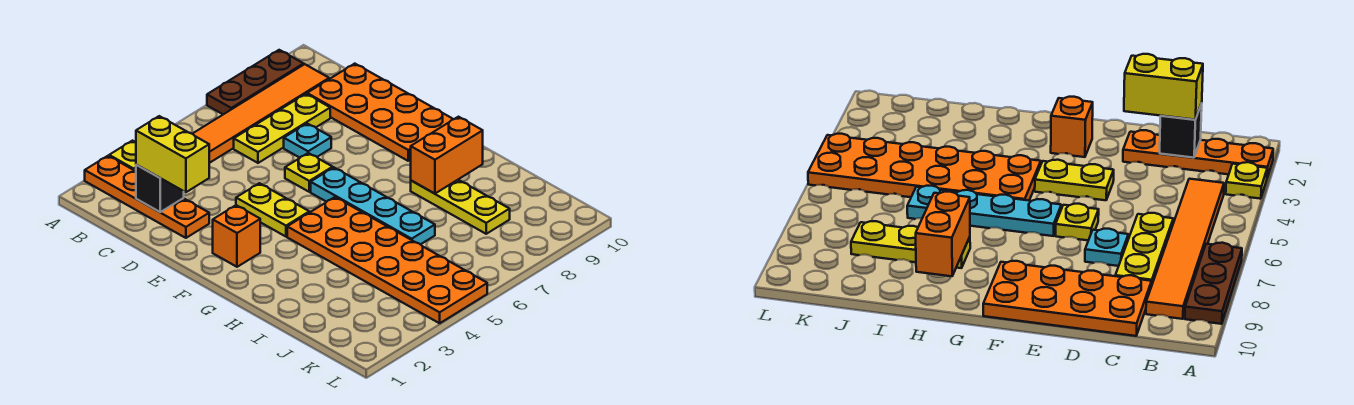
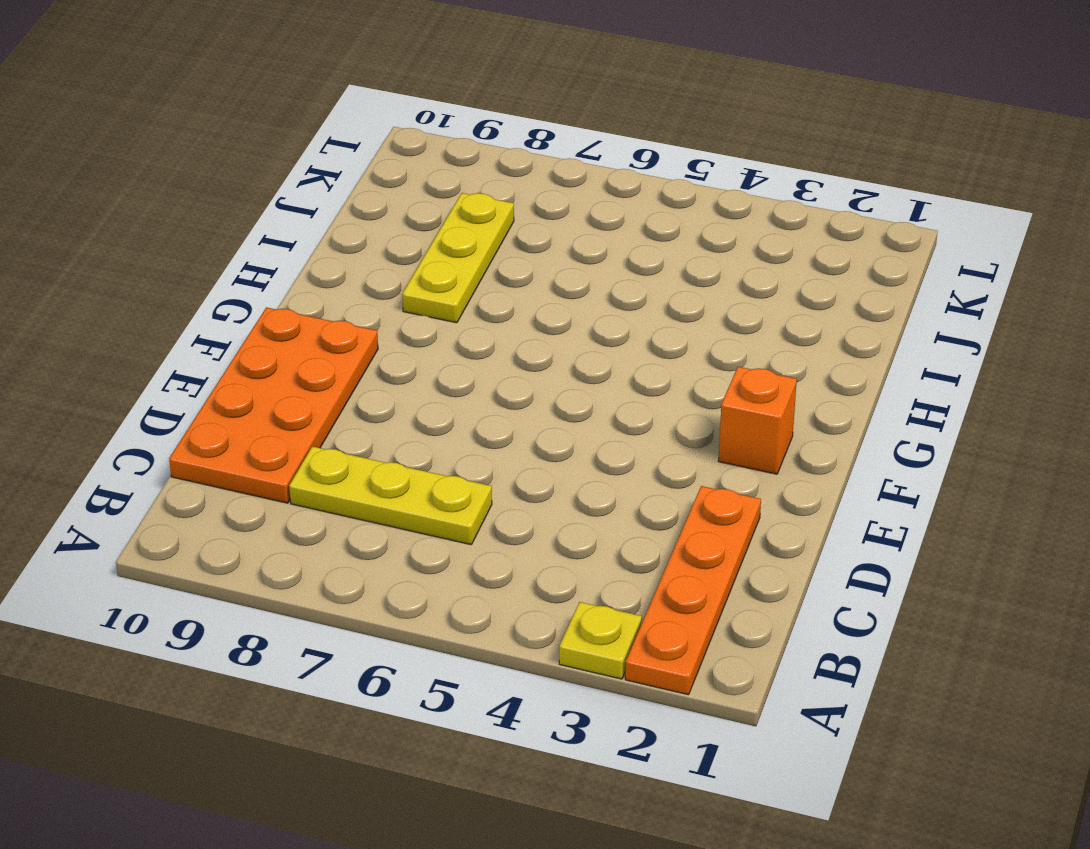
none -> brown 1x3 plate [207,50,304,114]
none -> orange 1x6 tile [193,64,329,163]
none -> cyan 1x1 plate [284,124,331,158]

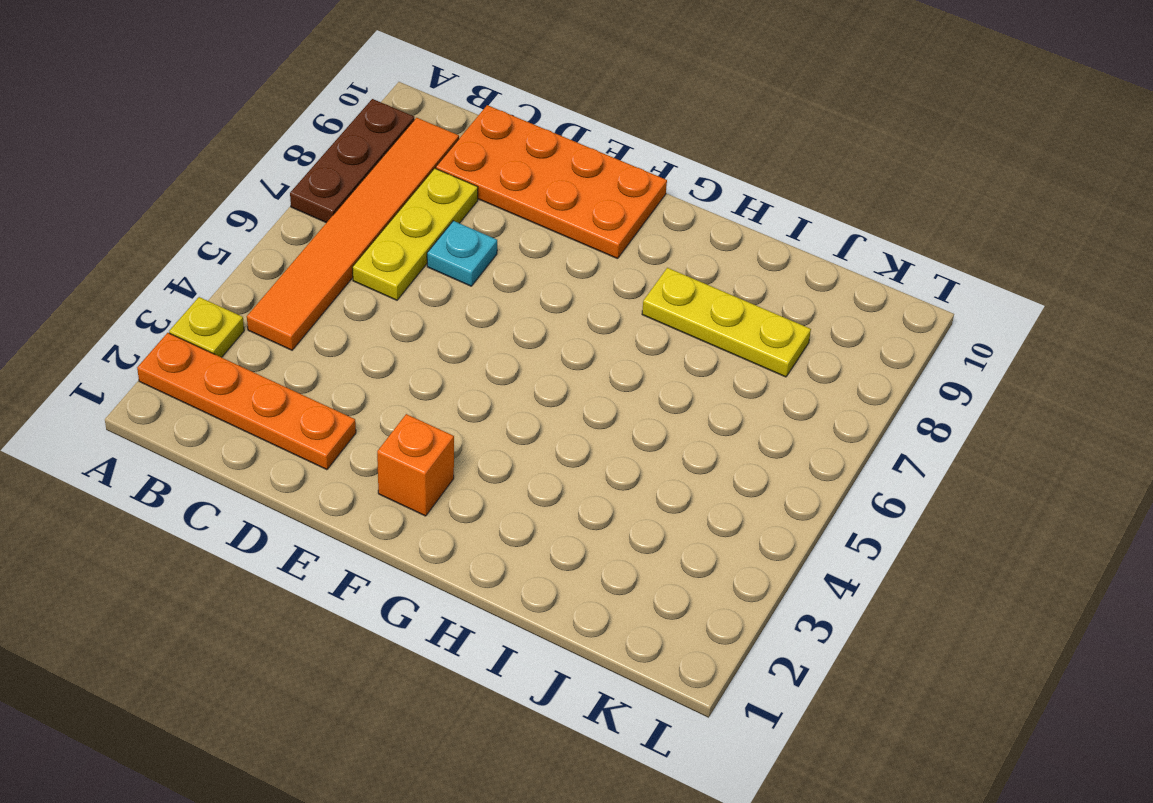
none -> yellow 1x2 plate [236,183,309,237]
none -> yellow 1x1 plate [285,153,333,192]
none -> cyan 1x4 plate [311,168,435,245]

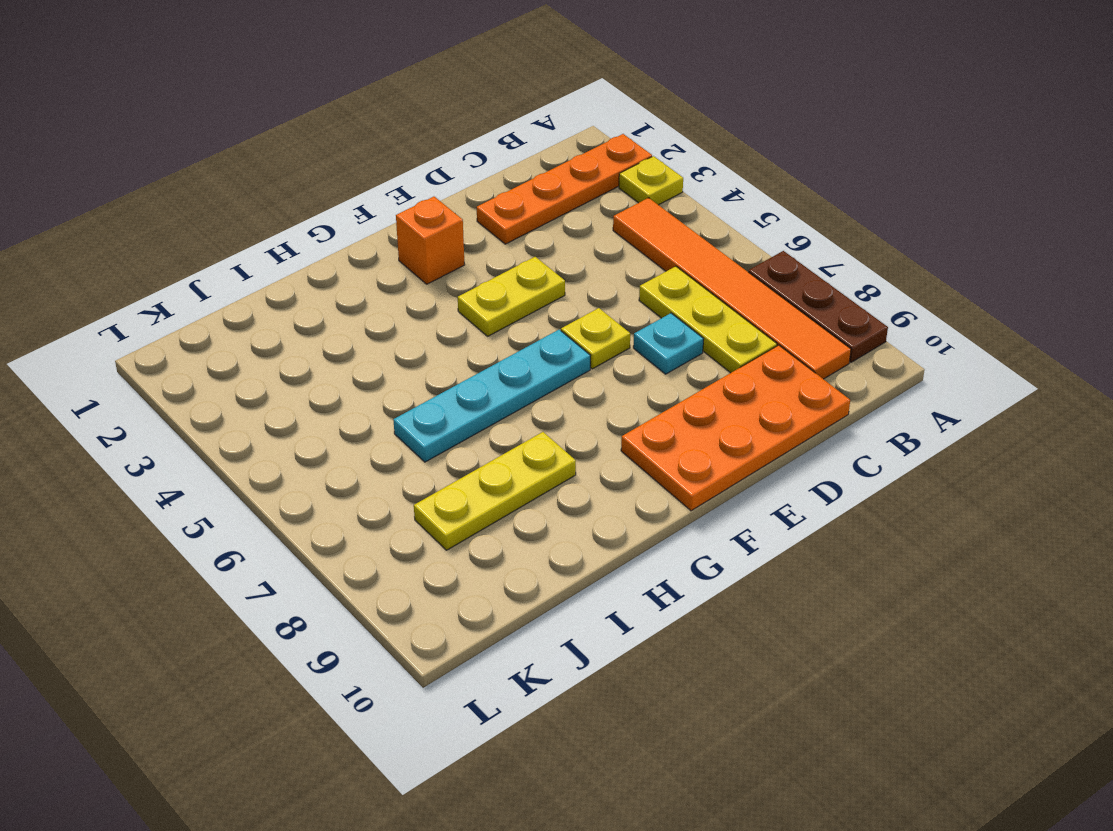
none -> orange 2x6 plate [287,197,487,323]
none -> black 1x1 brick [136,165,184,212]
none -> orange 1x2 brick [411,117,483,194]

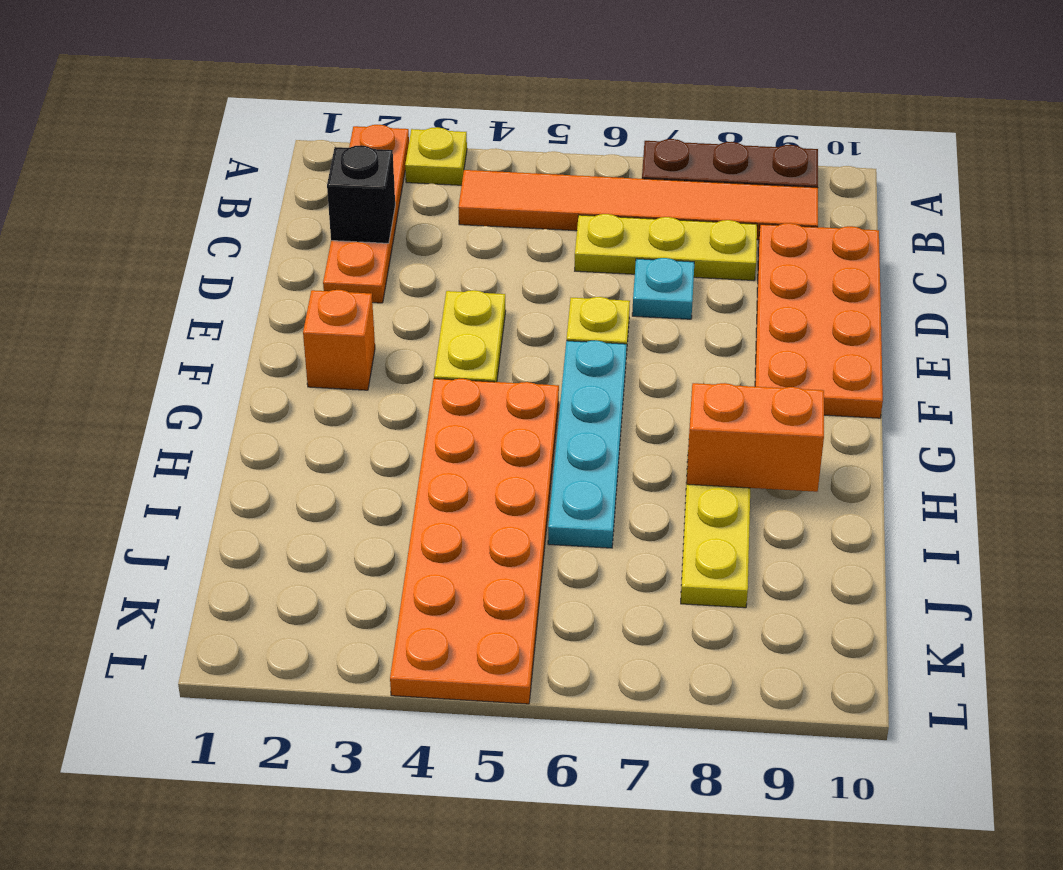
none -> yellow 1x2 brick [136,116,209,192]

